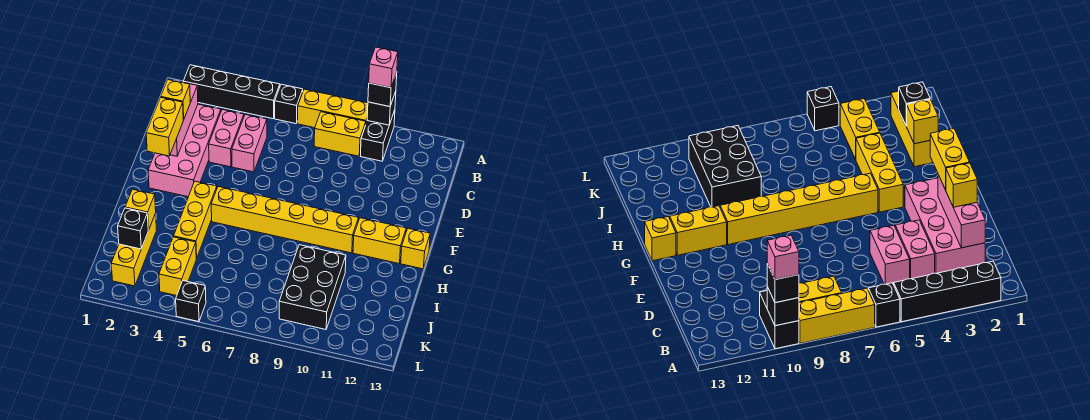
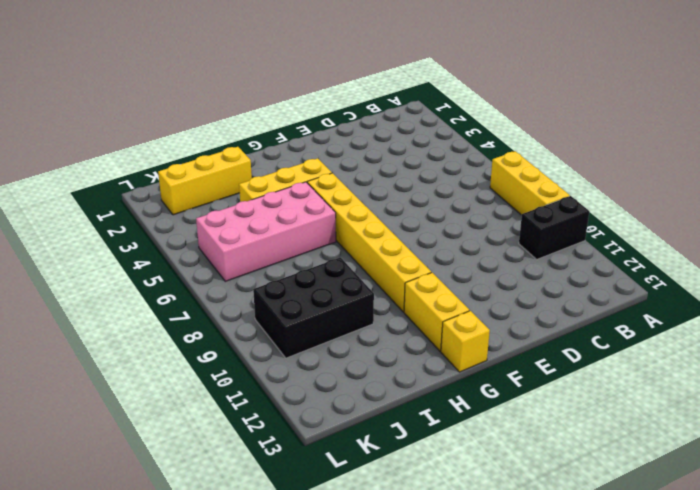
pink 2x4 brick [196,182,336,281] -> pink 2x4 brick moved to [148,104,221,197]
none -> black 1x4 brick [183,65,280,119]
none -> black 1x1 brick [275,84,303,124]
none -> yellow 1x2 brick [314,112,366,156]

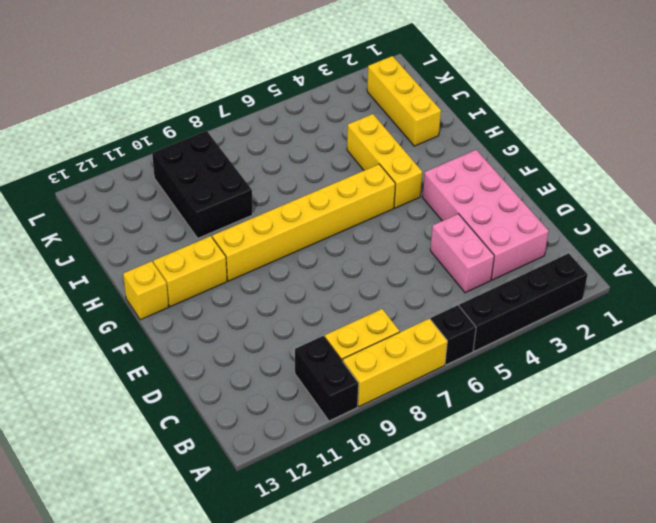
none -> pink 1x2 brick [232,114,267,172]
none -> yellow 1x2 brick [159,237,196,296]
none -> black 1x1 brick [176,281,206,322]

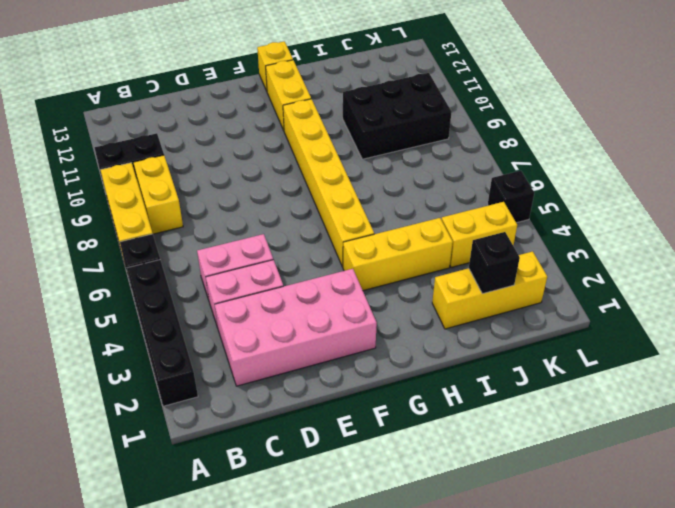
none -> black 1x1 brick [367,91,396,125]
none -> pink 1x3 brick [170,81,198,156]
none -> yellow 1x1 brick [125,189,156,230]

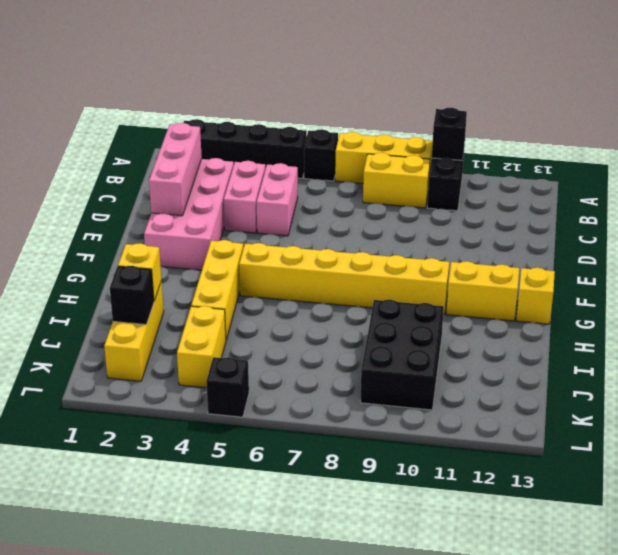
none -> black 1x1 brick [368,72,397,107]
none -> yellow 1x1 brick [161,80,190,120]
none -> yellow 1x2 brick [146,97,183,156]

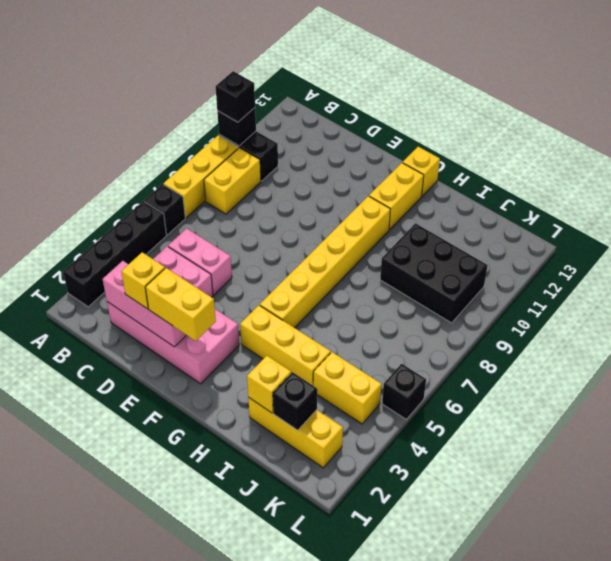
none -> pink 1x1 brick [369,47,398,88]

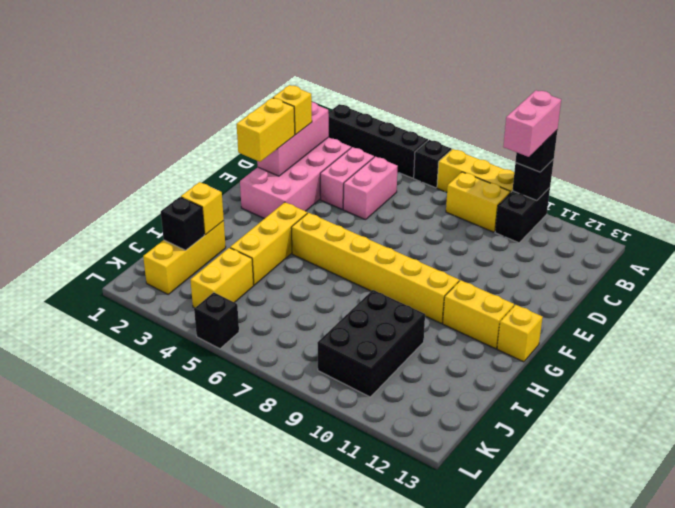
pink 1x2 brick [503,90,561,157] -> pink 1x1 brick [369,47,398,88]

